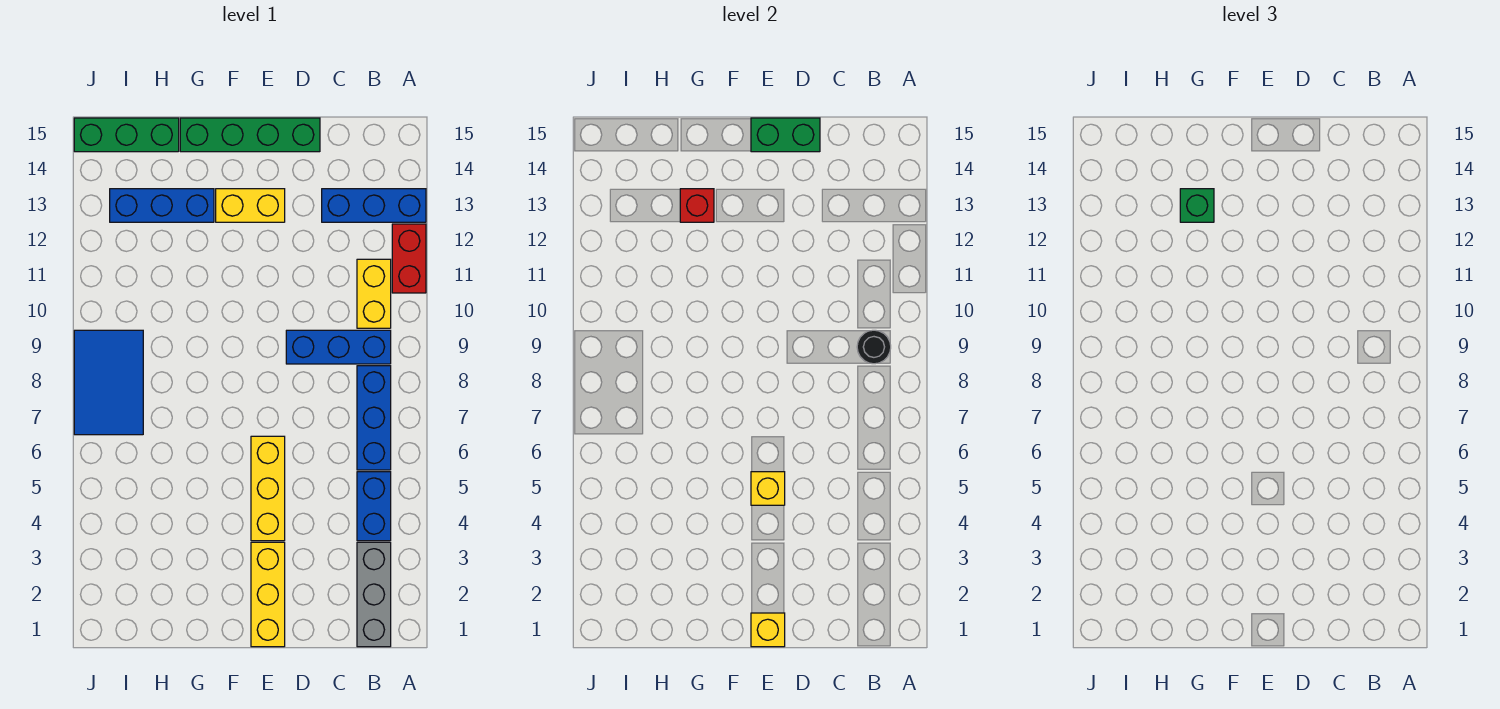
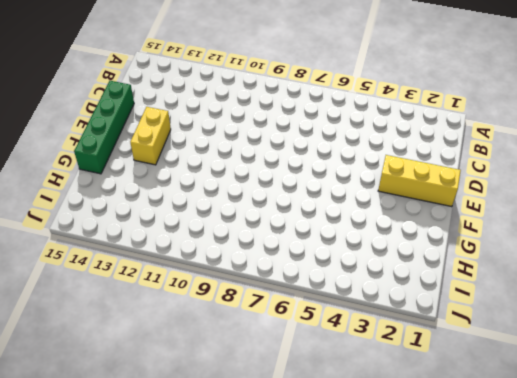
none -> red 1x2 brick [392,224,426,293]
none -> blue 1x3 brick [322,189,426,222]
none -> grey 1x3 brick [357,542,391,647]

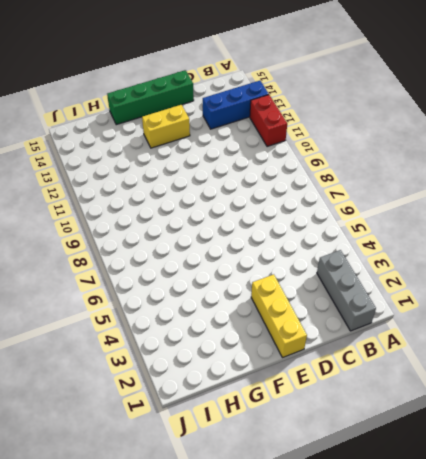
none -> blue 1x2 brick [357,472,391,541]
none -> blue 1x3 brick [357,366,391,470]
none -> blue 1x3 brick [286,330,391,364]

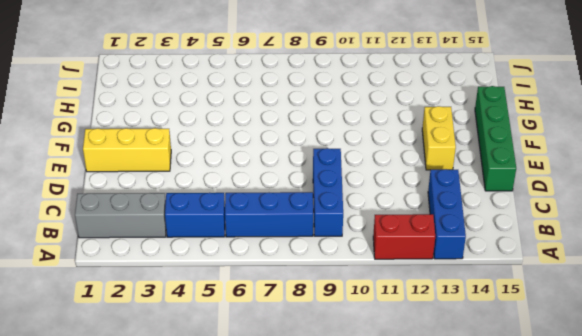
none -> yellow 1x2 brick [357,259,391,328]
none -> yellow 1x3 brick [251,436,285,541]
none -> blue 1x3 brick [110,189,214,222]

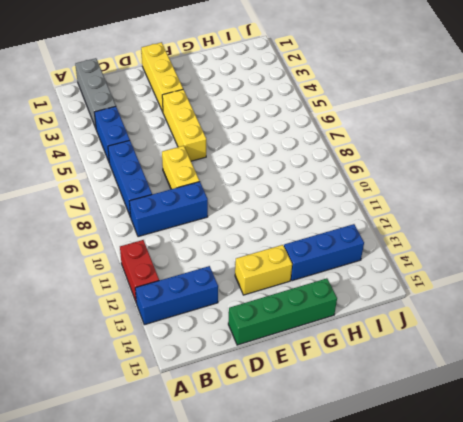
yellow 1x2 brick [162,146,200,189] -> yellow 1x2 brick moved to [357,259,391,328]
none -> green 1x3 brick [74,118,179,152]
none -> blue 2x3 tile [74,330,143,435]
none -> black 1x1 round brick [857,330,891,364]

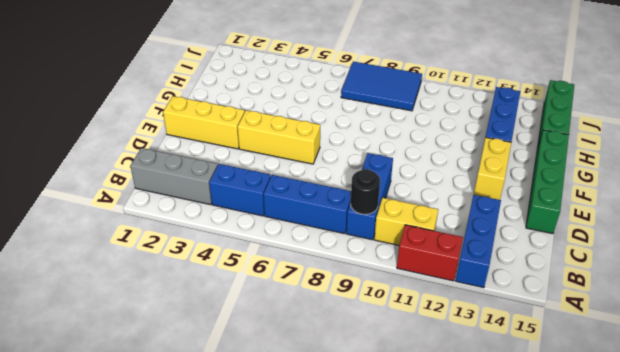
none -> green 1x2 brick [751,118,820,152]
none -> yellow 1x1 brick [751,613,785,647]
none -> yellow 1x1 brick [751,472,785,505]

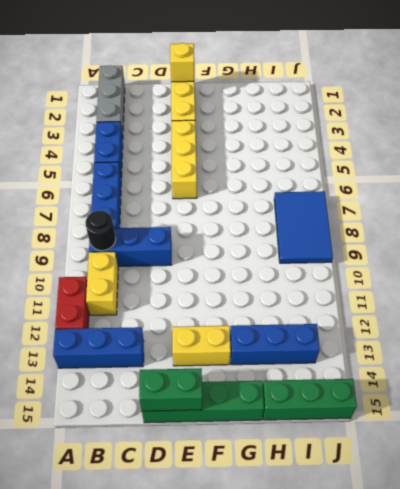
none -> yellow 1x1 brick [751,472,785,505]
none -> red 1x1 brick [680,189,714,222]
none -> green 1x1 brick [1180,189,1214,222]

